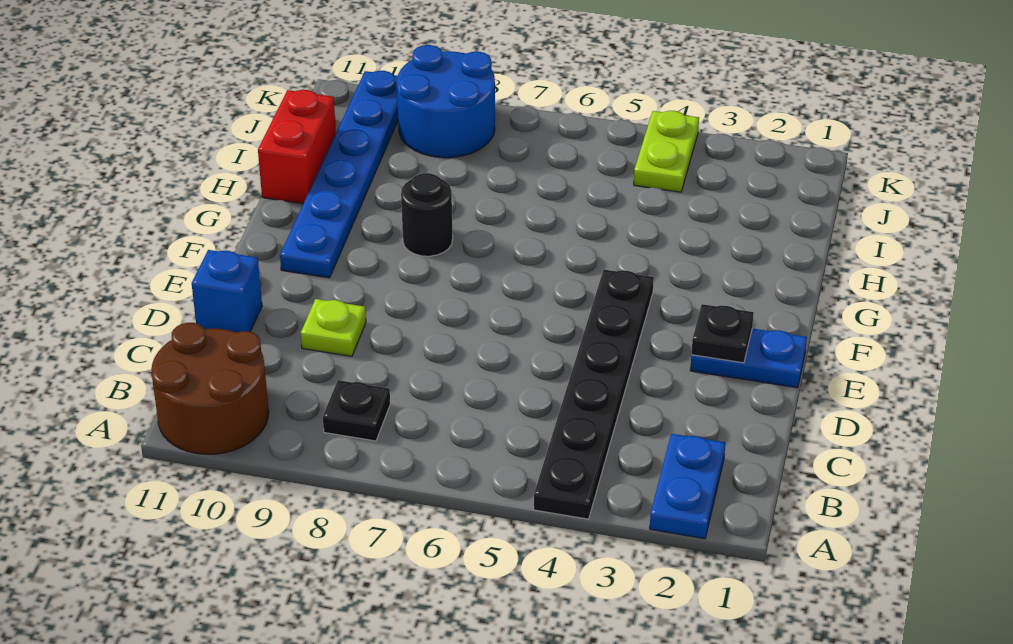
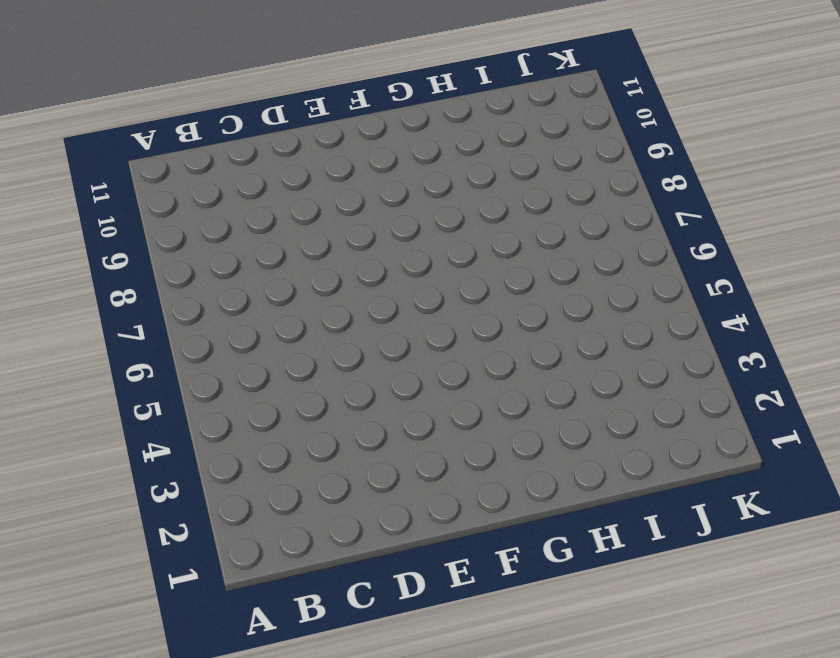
none -> blue 1x2 plate [650,434,725,539]
none -> black 1x6 plate [534,270,654,519]
none -> brown 2x2 round brick [151,323,269,454]

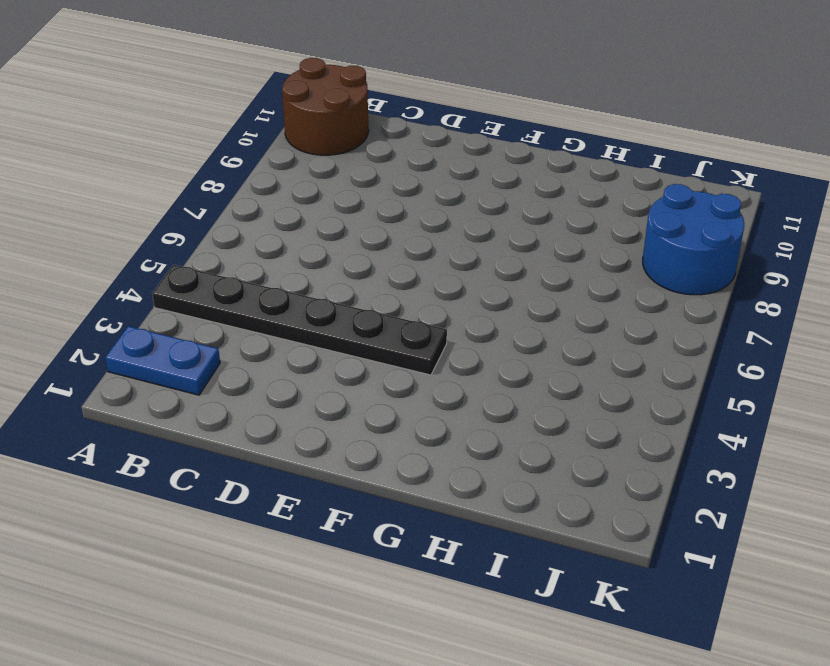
none -> black 1x1 plate [323,380,390,441]
none -> lime 1x1 plate [301,299,366,356]
none -> blue 1x1 brick [192,250,262,332]

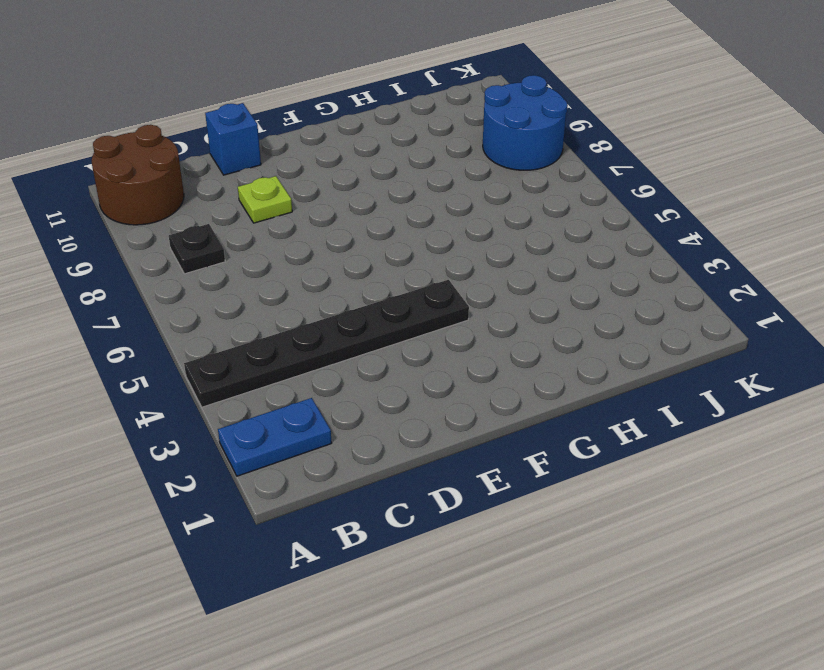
none -> blue 1x2 plate [690,329,807,388]
none -> blue 1x6 plate [280,71,398,278]
none -> black 1x1 round brick [401,173,453,256]

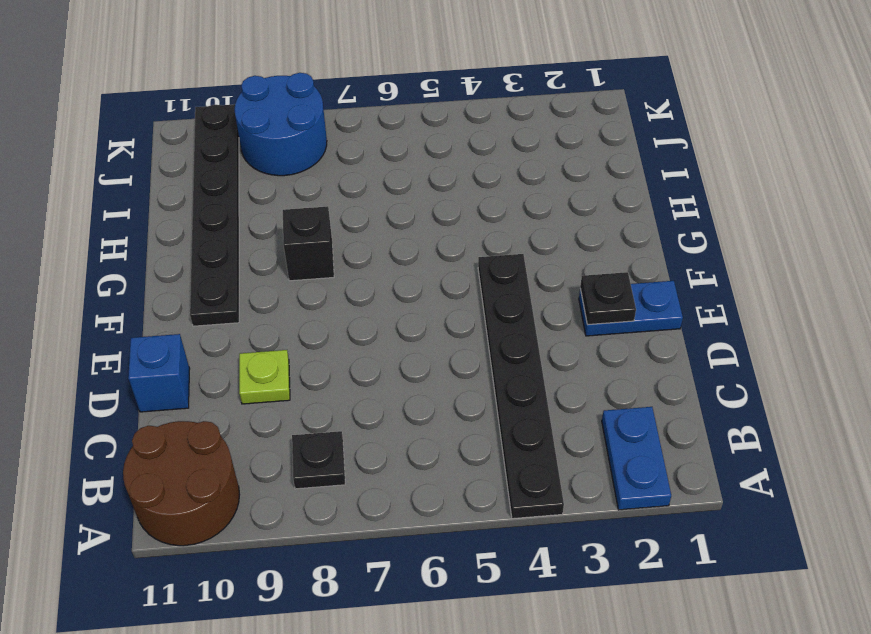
black 1x6 plate [190,104,239,326] -> blue 1x6 plate [280,71,398,278]
black 1x1 brick [283,206,334,281] -> black 1x1 round brick [401,173,453,256]
none -> red 1x2 brick [258,90,336,204]
none -> lime 1x2 plate [634,111,699,192]

